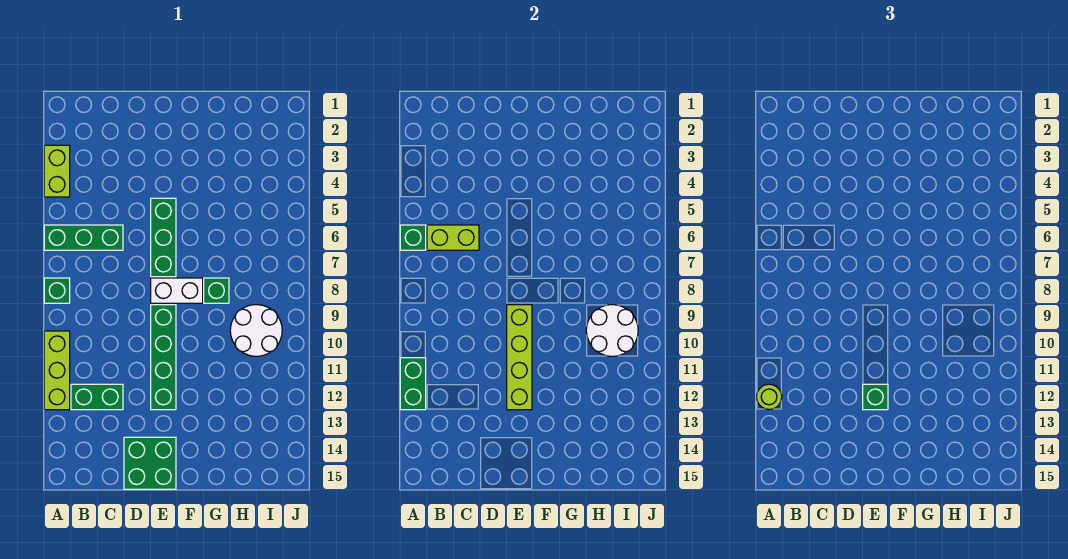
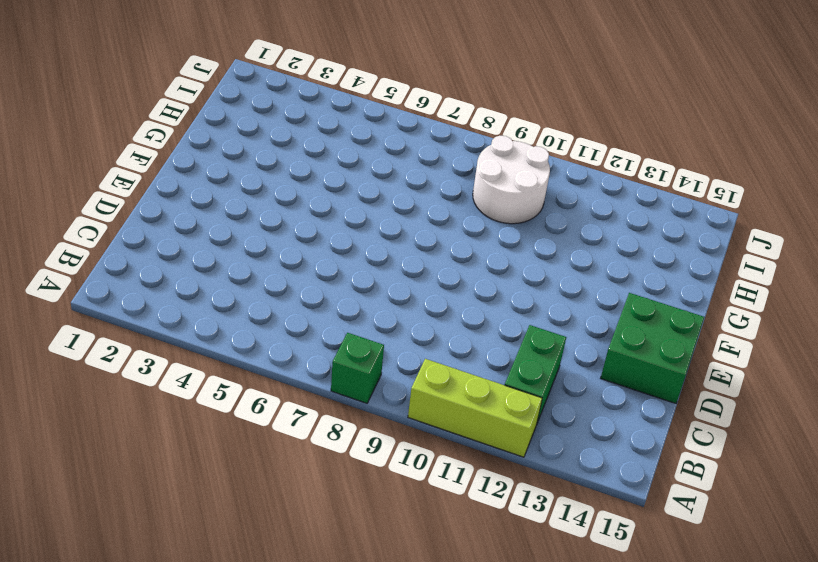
none -> lime 1x2 brick [44,145,70,197]
none -> green 1x3 brick [44,225,123,250]
none -> green 1x3 brick [151,198,176,277]

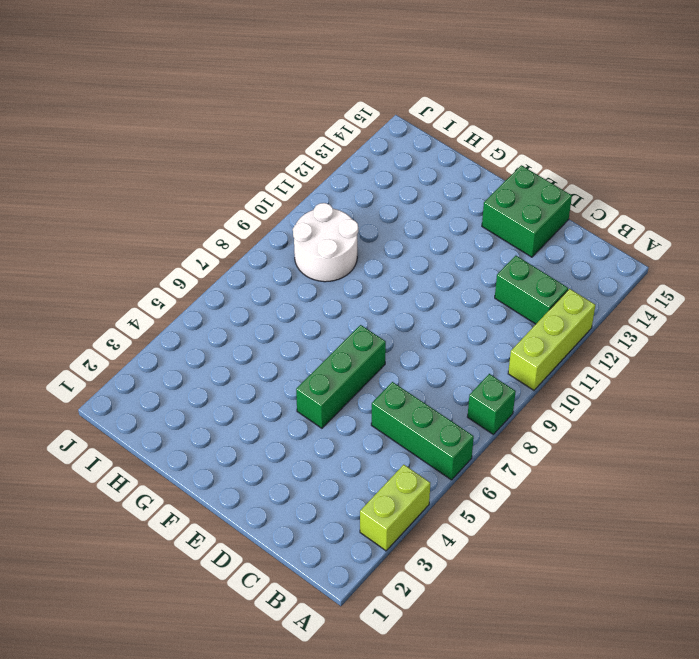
none -> white 1x2 brick [151,278,203,303]
none -> green 1x4 brick [151,305,176,410]
none -> green 1x1 brick [204,278,229,303]

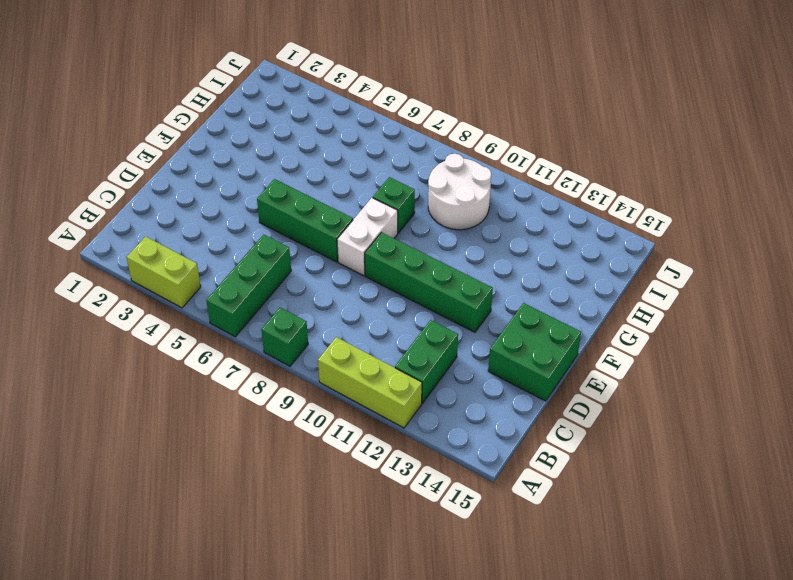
none -> green 1x1 brick [400,225,426,250]
none -> green 1x2 brick [400,358,426,410]
none -> lime 1x2 brick [427,225,479,250]

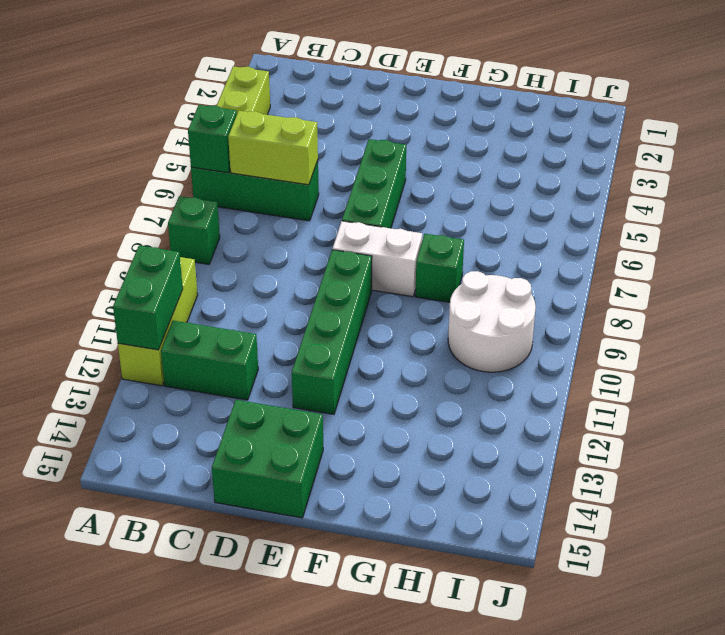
none -> lime 1x4 brick [507,305,532,410]
none -> white 2x2 round brick [586,305,638,356]
none -> lime 1x1 round brick [757,384,782,409]

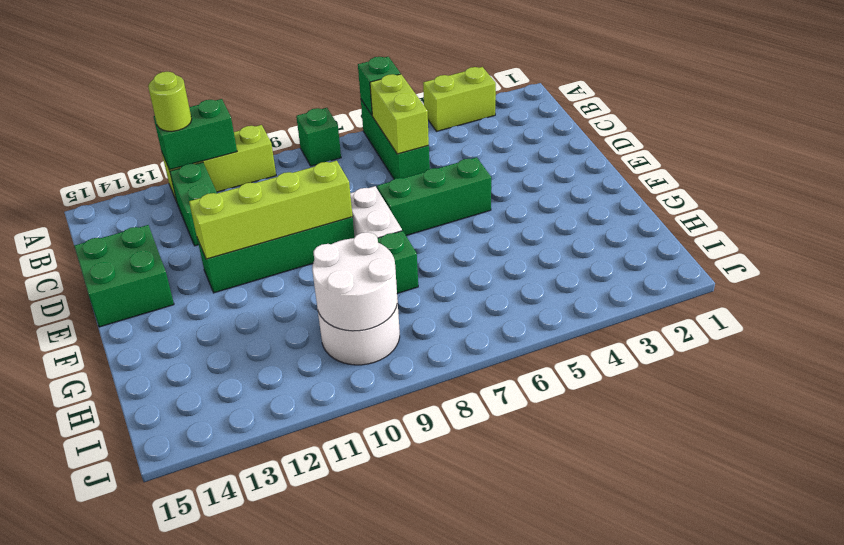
none -> green 1x1 brick [863,384,888,410]

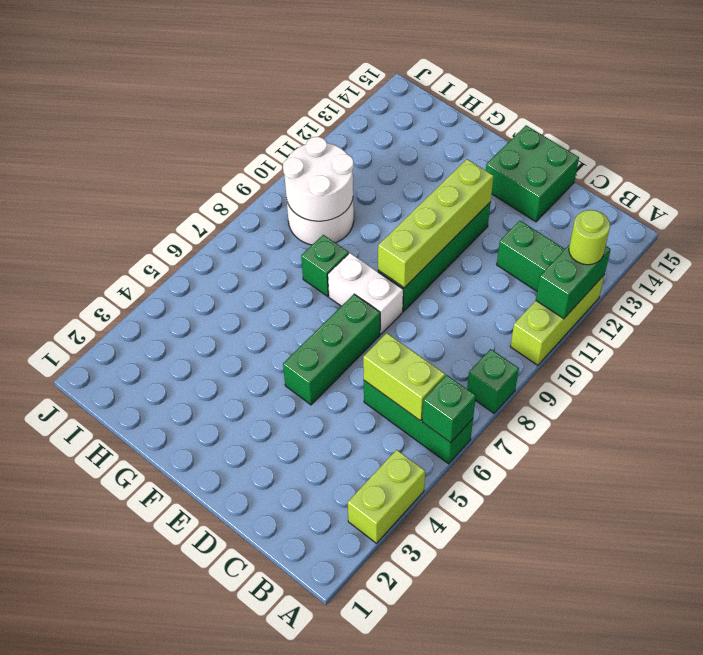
none -> green 1x1 brick [863,384,888,410]

